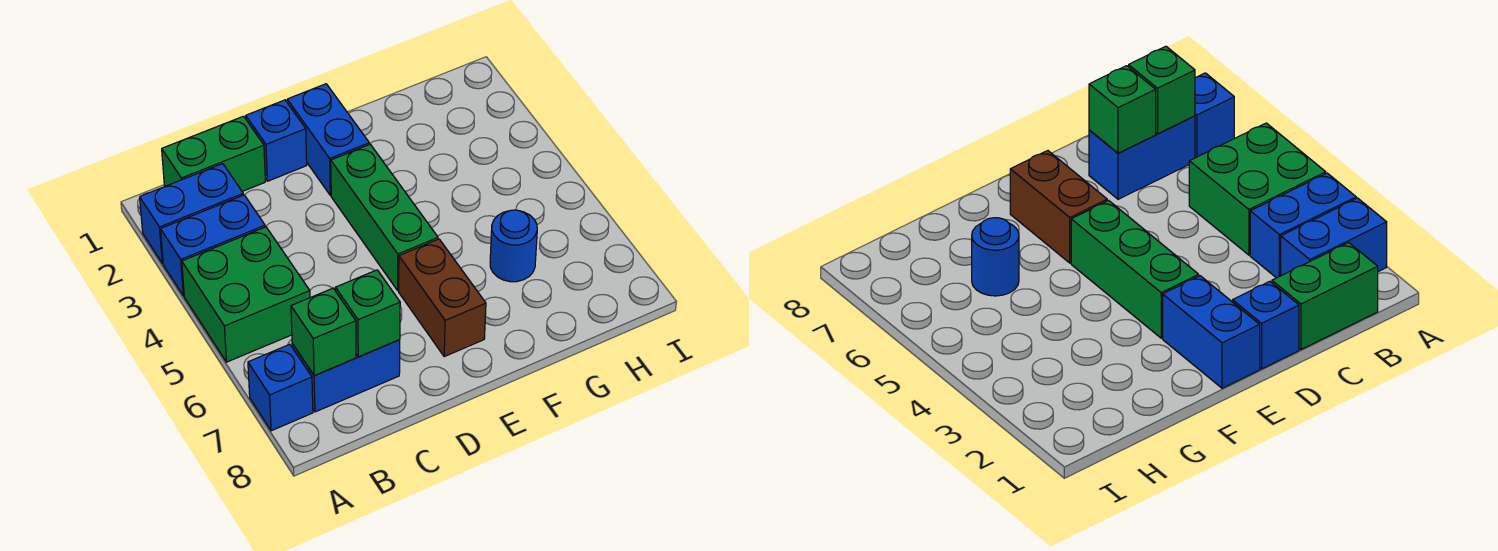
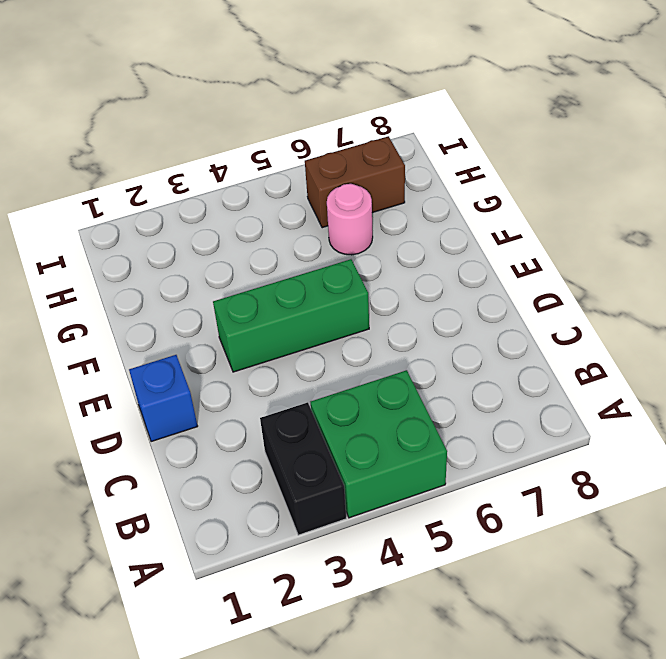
black 1x2 brick [260,402,346,535] -> blue 1x2 brick [161,195,265,296]
pink 1x1 round brick [327,184,373,255] -> blue 1x1 round brick [490,210,537,282]
brown 1x2 brick [305,136,405,228] -> brown 1x2 brick moved to [399,239,486,357]
none -> blue 1x2 brick [140,164,243,264]
none -> blue 1x1 brick [248,344,313,431]
none -> green 1x2 brick [162,116,265,191]

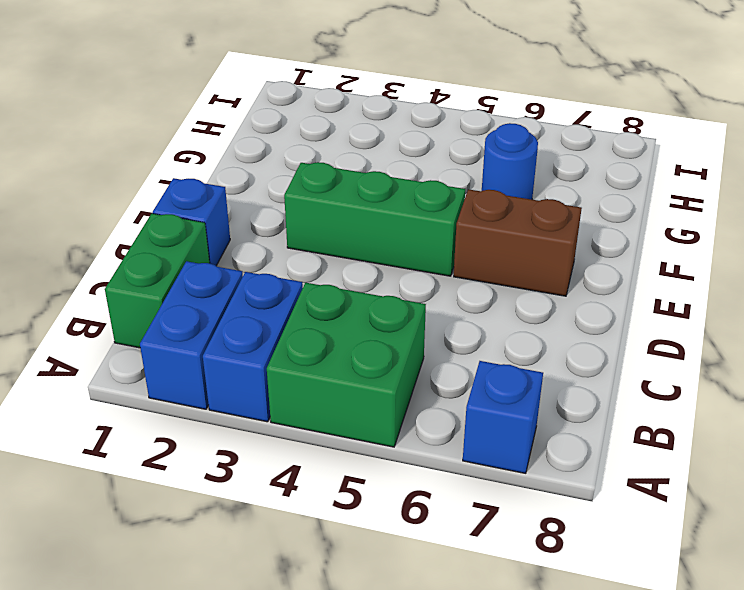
none -> blue 1x2 brick [292,340,400,412]
none -> blue 1x2 brick [287,84,369,195]
none -> green 1x1 brick [291,288,356,376]

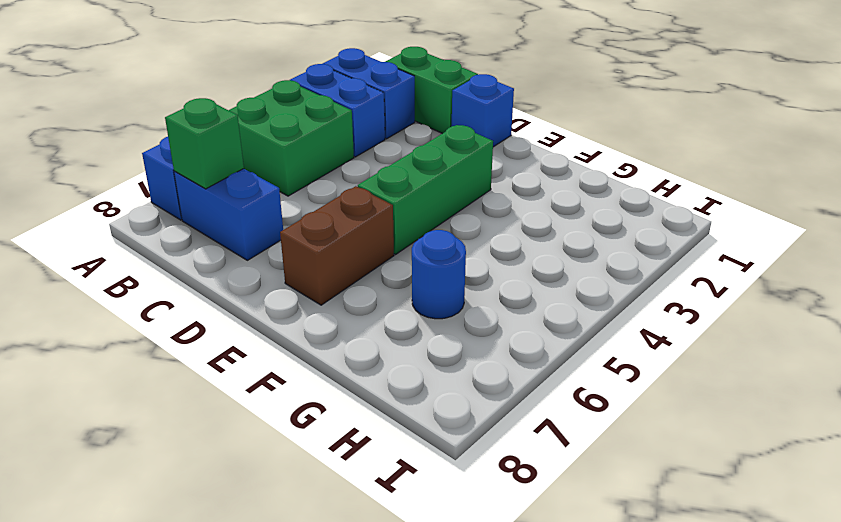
none -> blue 1x2 brick [287,84,369,195]
none -> green 1x1 brick [335,270,400,357]

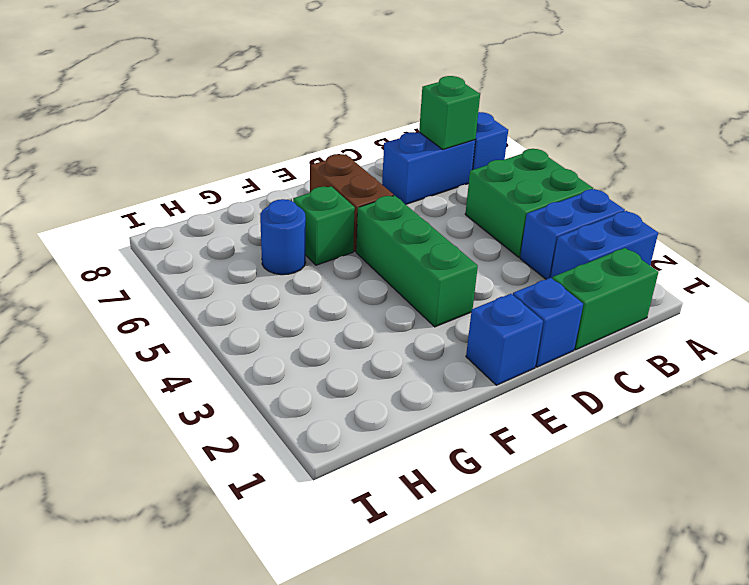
blue 1x1 brick [466,294,543,385] -> blue 1x2 brick [287,84,369,195]
green 1x1 brick [293,186,355,265] -> green 1x1 brick moved to [335,270,400,357]

